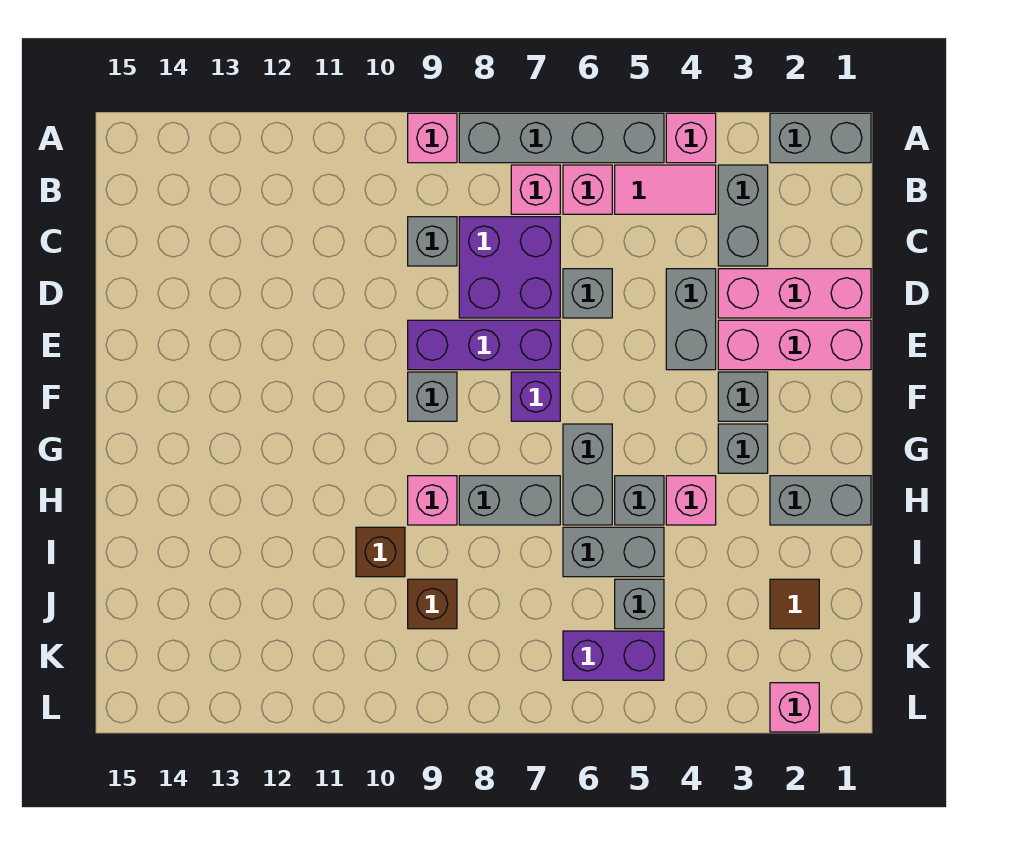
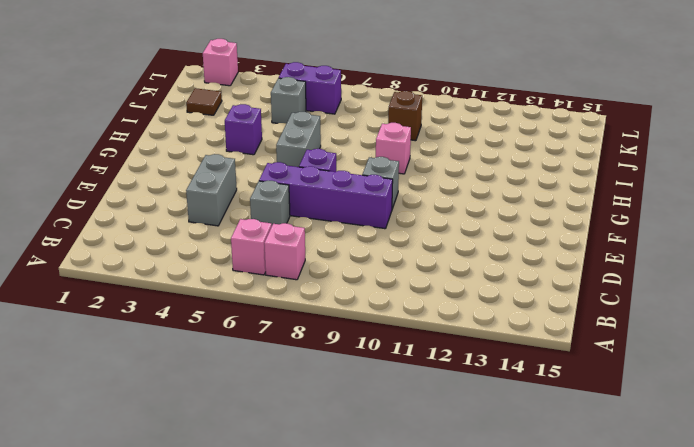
purple 1x4 brick [259,162,393,229] -> purple 1x3 brick [408,320,560,370]
purple 1x1 brick [225,104,262,155] -> pink 1x1 brick [666,476,716,525]
none -> grey 1x2 brick [770,113,871,163]
none -> pink 1x1 brick [666,113,716,163]
none -> grey 1x4 brick [459,113,664,163]
none -> pink 1x1 brick [408,113,457,163]

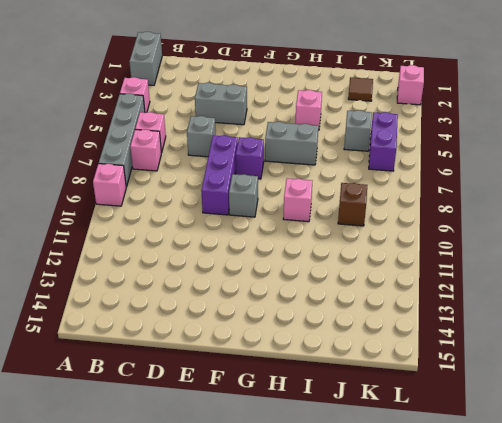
none -> grey 1x2 brick [718,165,768,266]
none -> pink 1x2 tile [615,165,716,214]
none -> purple 2x2 brick [459,217,560,318]
none -> grey 1x1 brick [408,217,457,266]

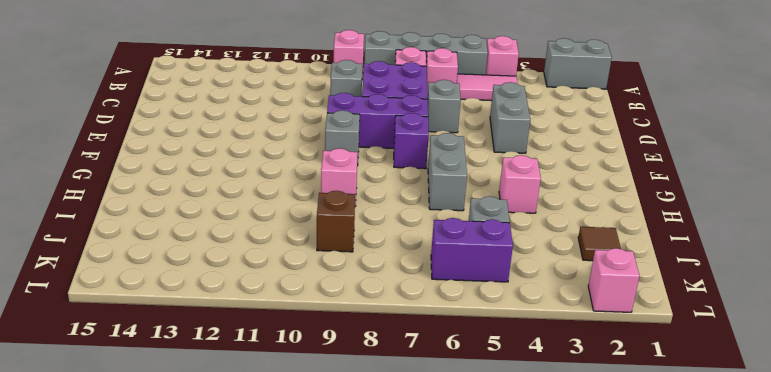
none -> grey 1x2 brick [718,165,768,266]
none -> pink 1x3 brick [718,269,871,318]
none -> pink 1x3 brick [718,320,871,370]
none -> grey 1x1 brick [718,372,768,421]

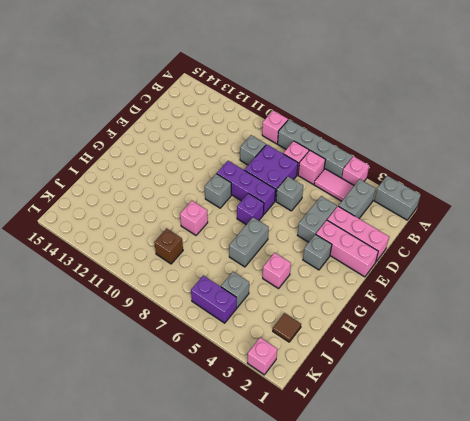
none -> grey 1x1 brick [718,424,768,473]
none -> grey 1x2 brick [770,476,871,525]
none -> grey 1x1 brick [615,476,664,525]
none -> grey 1x2 brick [459,476,560,525]

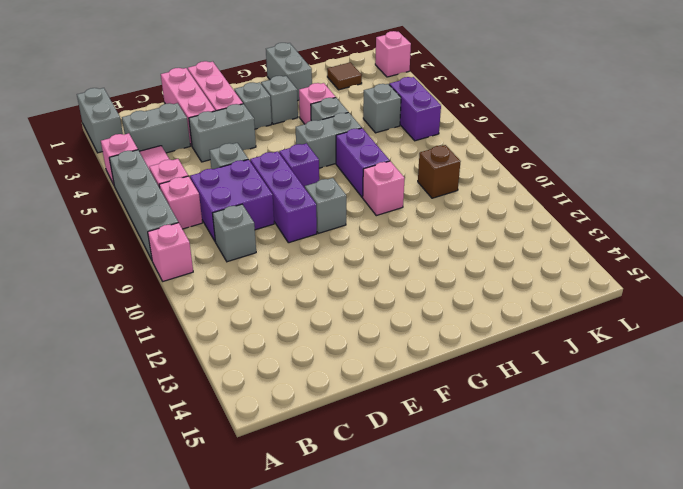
purple 1x2 brick [336,128,390,198] -> grey 1x2 brick [459,476,560,525]
none -> grey 1x2 brick [563,527,664,577]
none -> brown 1x1 brick [356,527,405,577]

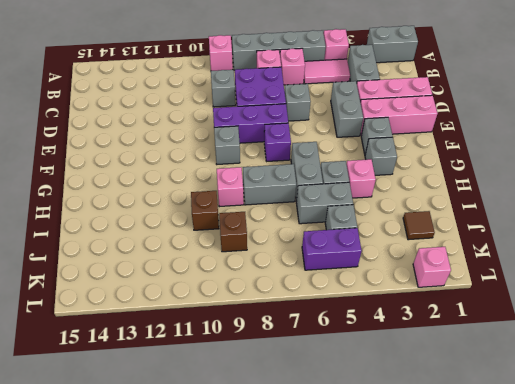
none -> grey 1x2 brick [770,476,871,525]

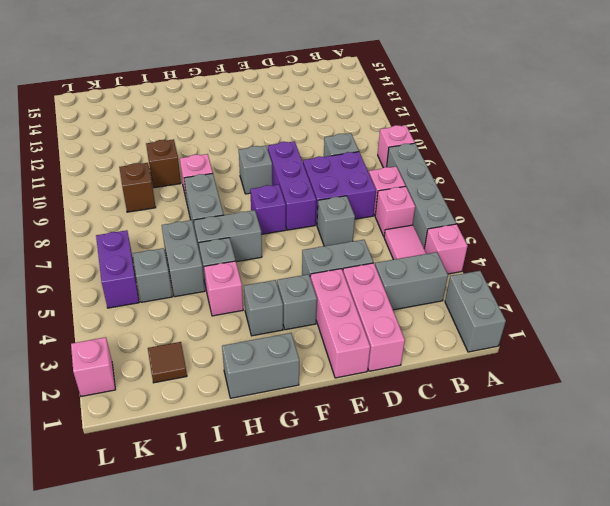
grey 1x2 brick [222,333,299,398] -> grey 1x2 brick turned to [770,476,871,525]

